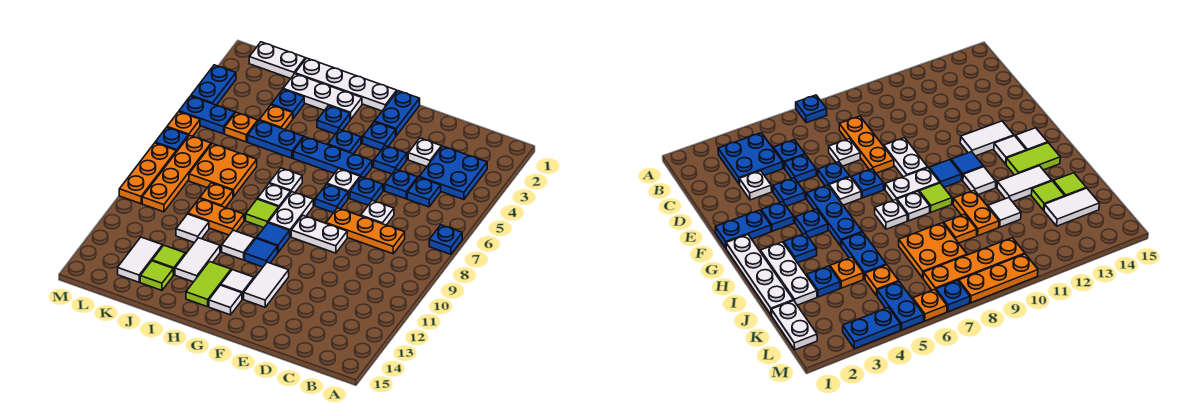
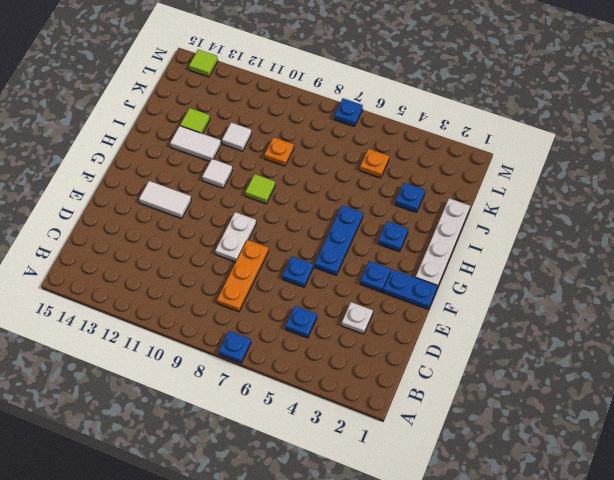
lime 1x1 tile [189,50,218,77] -> lime 1x1 tile moved to [140,261,173,290]
none -> blue 2x2 plate [419,146,487,200]
none -> blue 1x1 plate [385,169,418,199]
none -> white 1x1 plate [361,200,394,225]
none -> blue 1x1 plate [374,146,407,174]

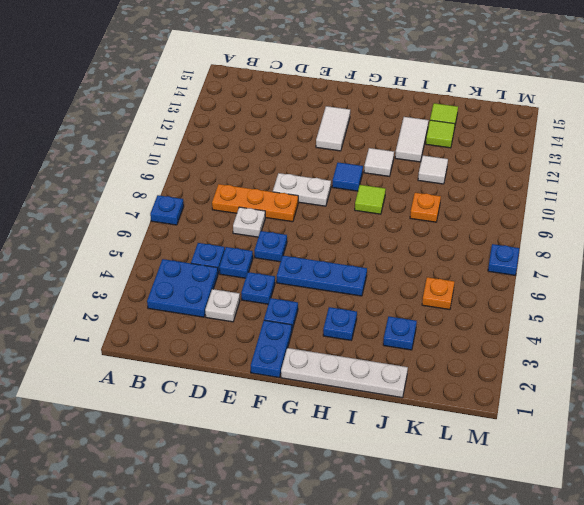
none -> white 1x1 plate [327,169,360,198]
none -> blue 1x1 plate [315,184,348,213]
none -> blue 1x1 plate [328,129,361,154]
none -> white 1x2 plate [268,192,313,237]

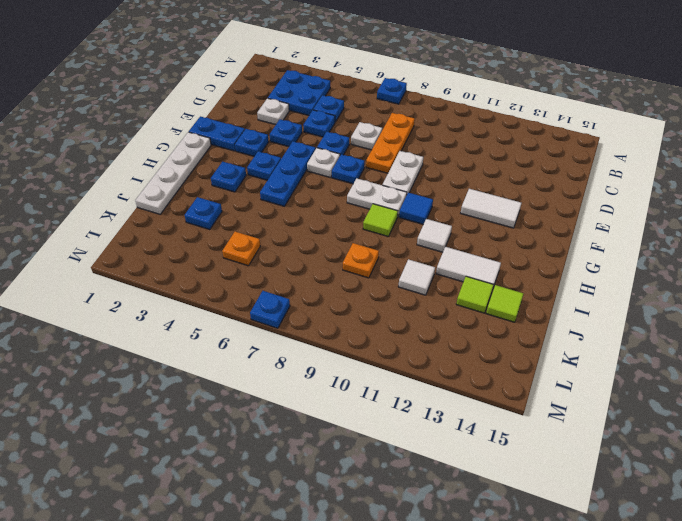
none -> blue 1x1 tile [245,238,278,267]
none -> white 1x1 tile [221,270,254,299]
none -> white 1x1 tile [209,285,242,315]
none -> white 1x3 plate [283,74,362,120]

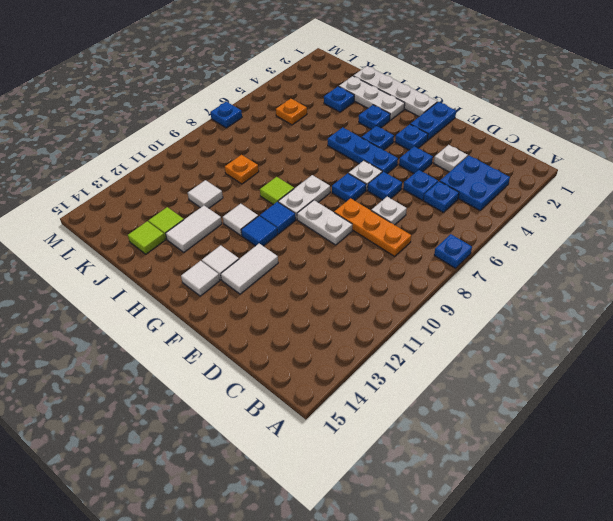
none -> white 1x1 plate [269,168,302,193]
none -> white 1x1 plate [257,184,291,207]
none -> lime 1x2 tile [186,262,231,307]
none -> blue 1x2 plate [248,121,303,158]

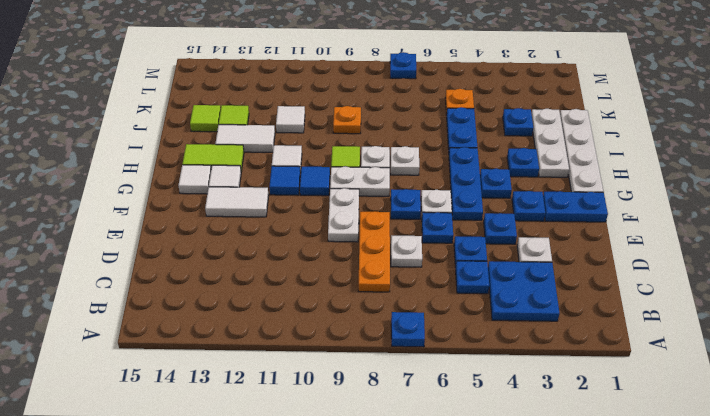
none -> orange 1x2 plate [188,199,244,235]
none -> orange 1x1 plate [259,105,293,130]
none -> orange 2x2 plate [189,144,257,197]
none -> white 1x2 plate [249,42,305,79]

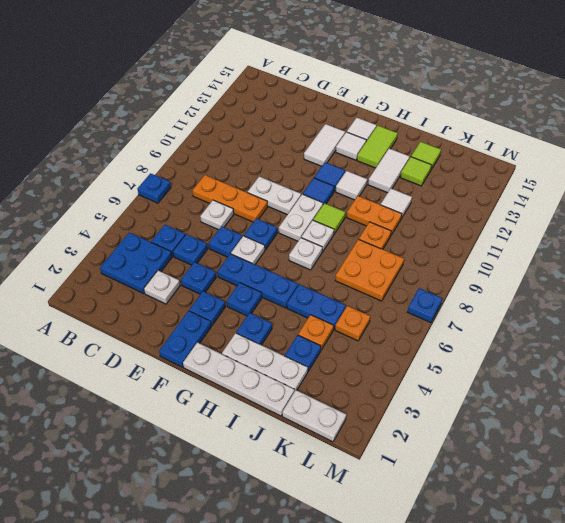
none -> white 1x2 tile [118,237,162,282]
none -> blue 1x2 plate [179,96,235,134]
none -> orange 1x4 plate [142,135,211,212]
none -> blue 1x2 plate [191,65,236,105]

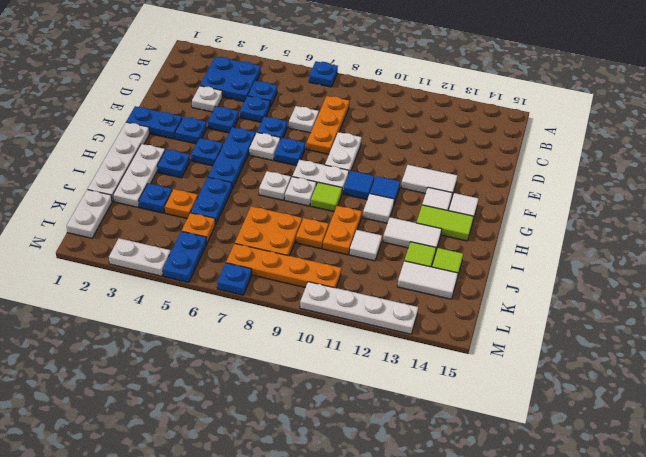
white 1x2 plate [109,238,171,276] -> blue 1x2 plate [191,65,236,105]
white 1x4 plate [300,282,418,334] -> orange 1x3 plate [119,143,176,204]
none -> orange 1x1 plate [167,112,200,136]

